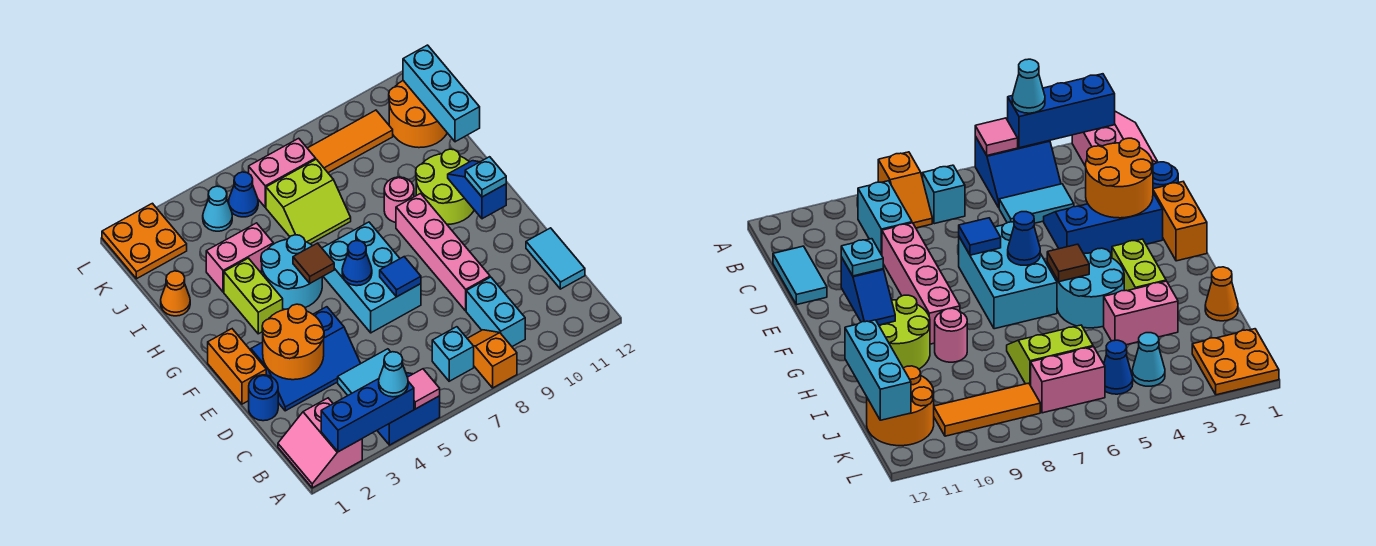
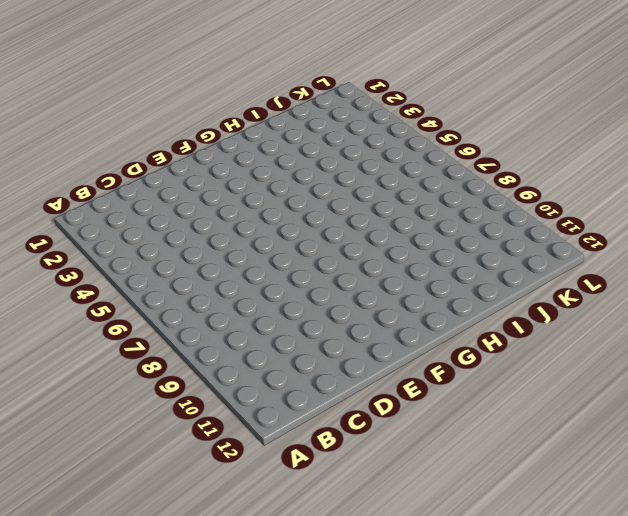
none -> pink 2x2 slope [278,398,362,488]
none -> blue 2x2 slope [377,373,440,445]
none -> orange 1x2 slope [467,330,517,388]
none -> cyan 1x1 brick [432,327,474,381]

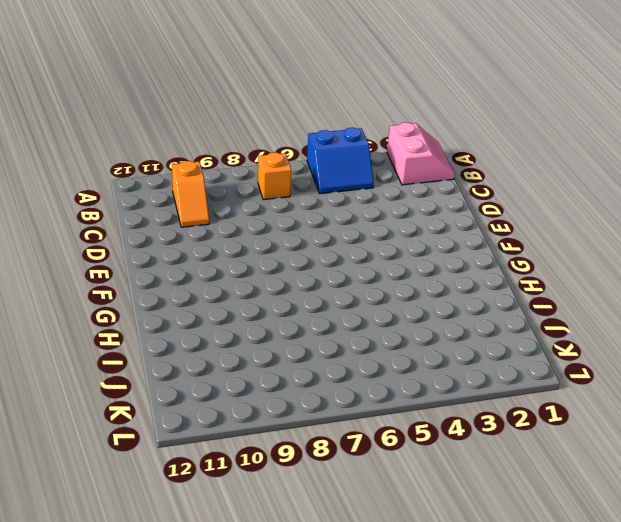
orange 1x1 brick [258,152,291,200] -> cyan 1x1 brick [432,327,474,381]
orange 1x2 slope [172,161,209,227] -> orange 1x2 slope moved to [467,330,517,388]
none -> cyan 1x2 brick [466,277,525,347]
none -> cyan 1x2 tile [338,349,390,395]
none -> cyan 1x2 tile [526,228,585,289]
none -> blue 1x1 round brick [249,375,278,421]

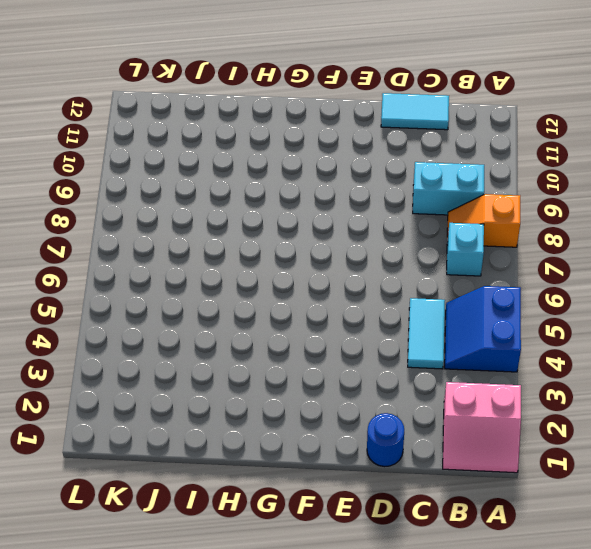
none -> blue 2x3 slope [251,307,361,411]
none -> pink 1x4 brick [396,194,490,311]
none -> orange 1x2 brick [208,329,266,404]
none -> cyan 2x3 brick [322,222,421,333]

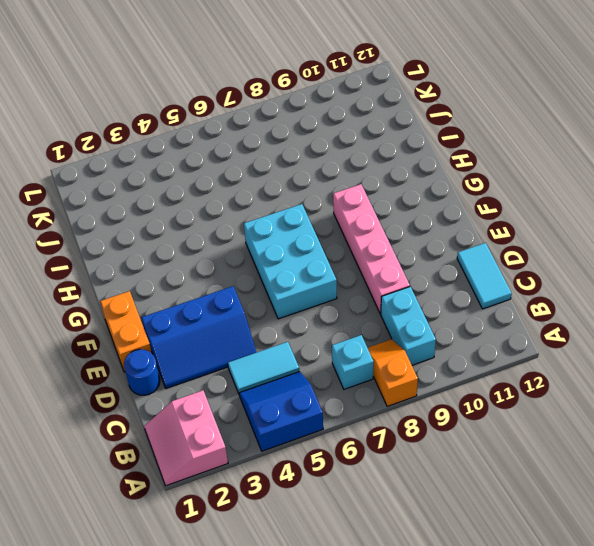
none -> lime 1x2 brick [224,258,283,334]
none -> cyan 2x2 round brick [261,235,322,309]
none -> lime 2x2 round brick [416,149,474,224]
none -> pink 1x1 round brick [384,177,414,222]

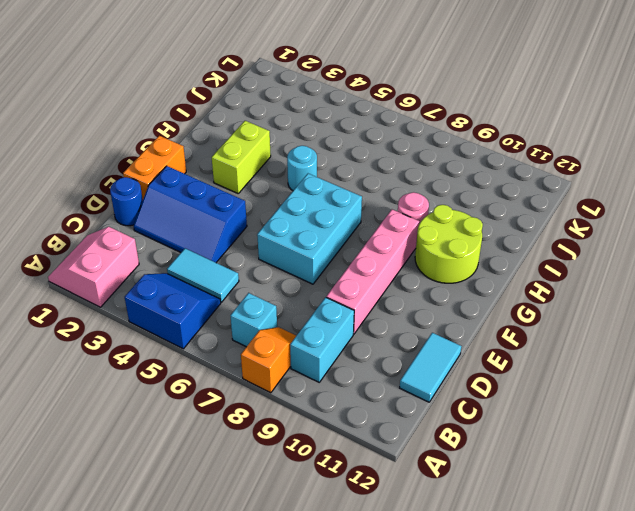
cyan 1x1 round brick [287,146,317,191] -> cyan 2x2 round brick [261,235,322,309]
none -> orange 1x1 cone [161,271,190,316]
none -> pink 1x2 brick [206,223,273,292]
none -> lime 2x2 slope [266,159,351,244]
none -> orange 2x2 round brick [389,81,447,148]

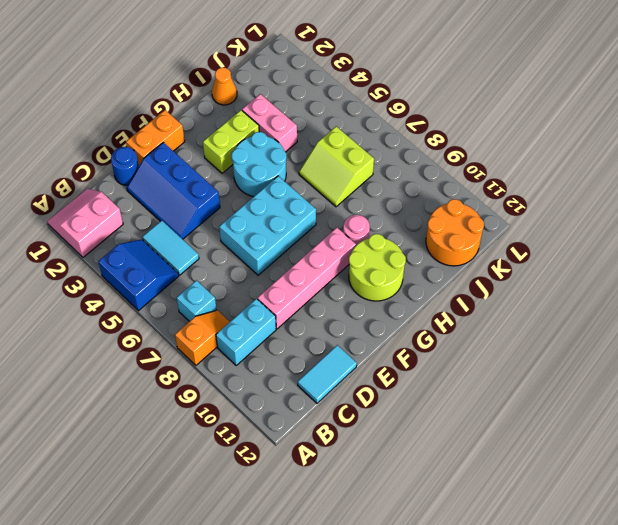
none -> orange 2x2 plate [102,203,187,279]
none -> cyan 1x1 cone [203,186,232,231]
none -> blue 1x1 cone [229,172,258,217]
none -> pink 1x2 brick [249,138,316,207]

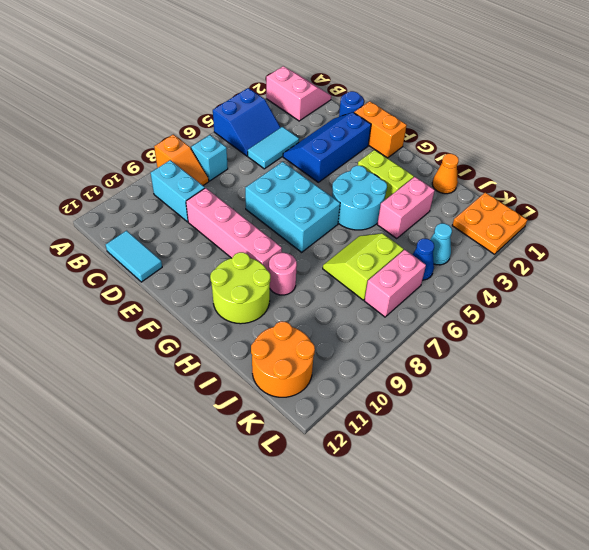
none -> orange 1x3 tile [307,110,393,173]
none -> blue 1x3 brick [321,379,414,452]
none -> pink 1x1 tile [408,369,440,409]
none -> orange 2x2 round brick [262,304,324,380]

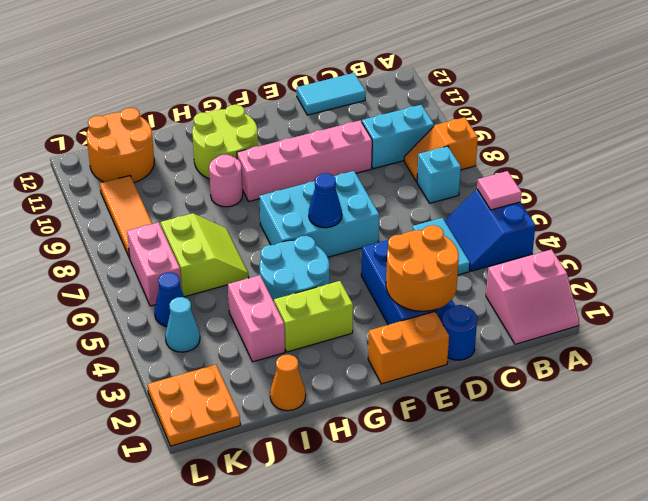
none -> blue 1x3 brick [321,379,414,452]
none -> blue 1x1 tile [380,257,421,297]
none -> blue 1x2 slope [448,161,506,219]
none -> brown 1x1 tile [293,243,334,283]

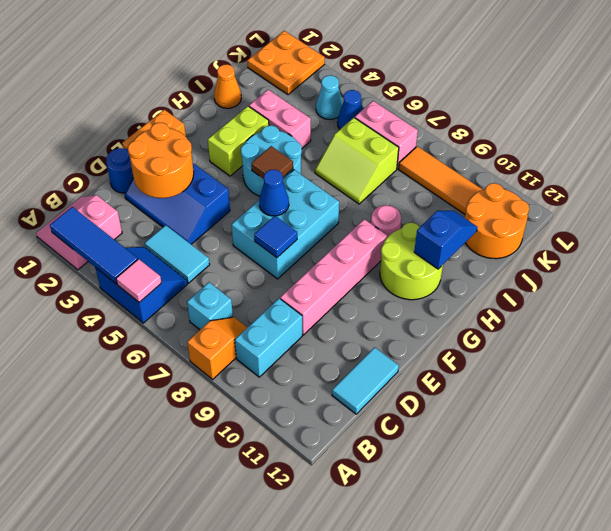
blue 1x3 tile [50,207,138,284] -> blue 1x3 brick [321,379,414,452]
blue 1x2 slope [414,211,477,269] -> blue 1x2 slope moved to [448,161,506,219]
none -> cyan 1x3 brick [403,45,480,142]
none -> cyan 1x1 cone [379,352,408,397]
none -> cyan 1x1 plate [465,157,506,197]

